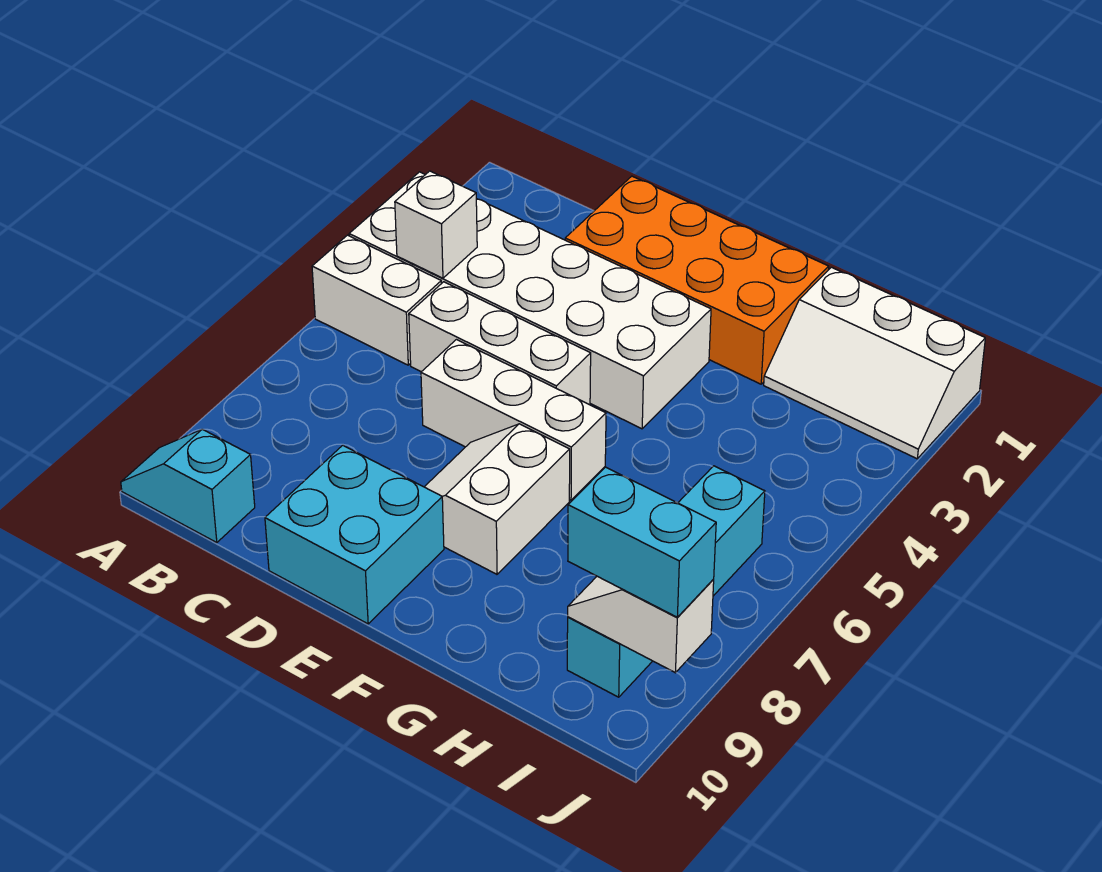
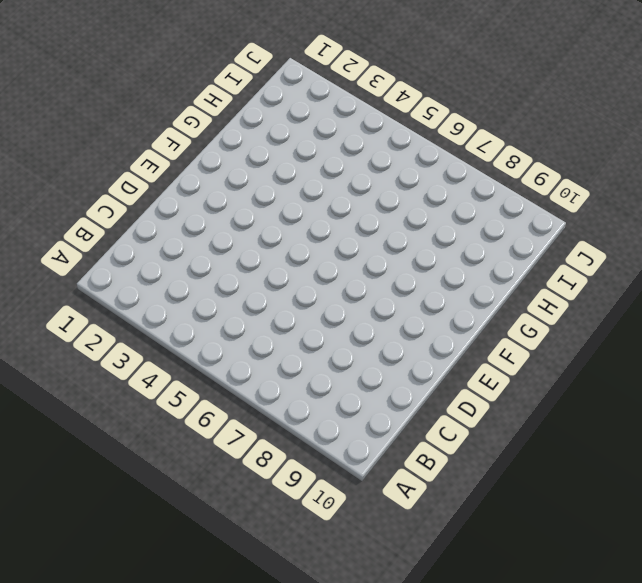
none -> white 2x6 brick [349,172,711,429]
none -> white 1x2 brick [312,235,441,365]
none -> cyan 1x2 slope [121,429,255,543]

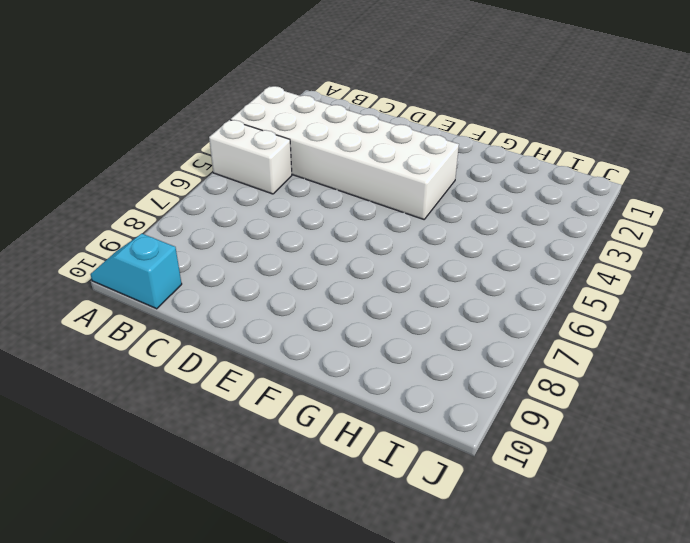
none -> white 1x3 brick [409,282,591,405]
none -> orange 2x4 brick [565,176,829,384]
none -> white 1x3 brick [421,340,606,500]

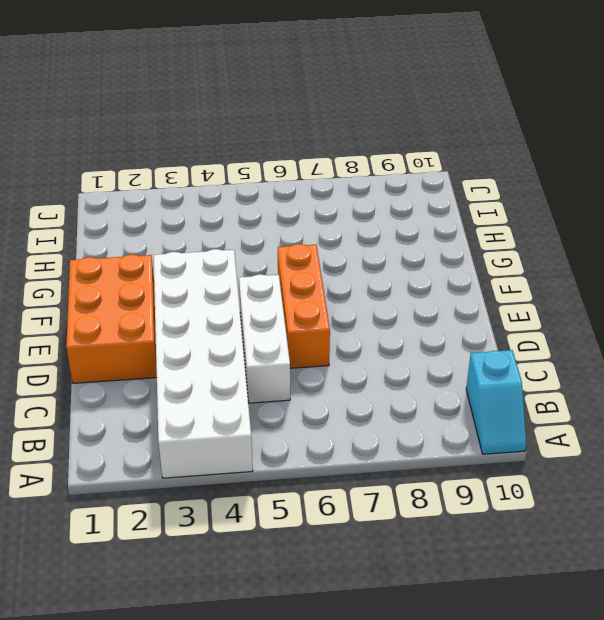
orange 2x3 brick [66,254,157,383] -> orange 2x4 brick [565,176,829,384]
orange 1x3 brick [278,244,330,368] -> white 1x3 brick [421,340,606,500]
none -> white 1x2 brick [312,235,441,365]
none -> cyan 2x2 brick [265,445,444,624]
none -> white 2x2 slope [425,424,570,574]

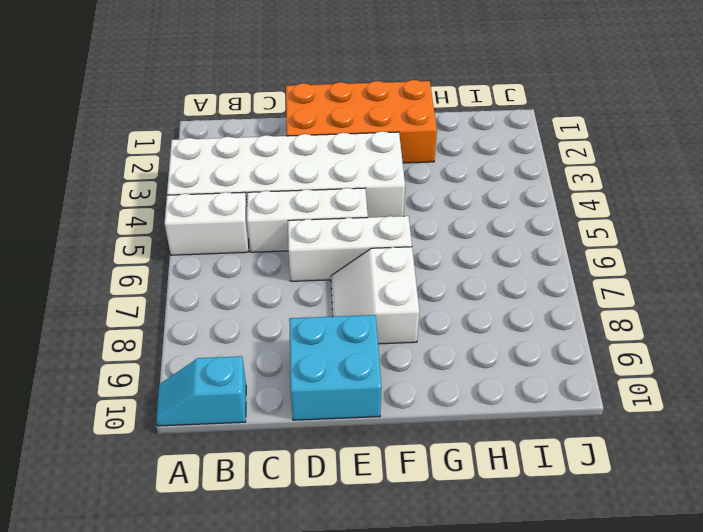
none -> white 2x3 slope [764,267,985,459]
none -> cyan 1x4 brick [567,466,765,697]
none -> white 1x1 brick [395,171,477,278]

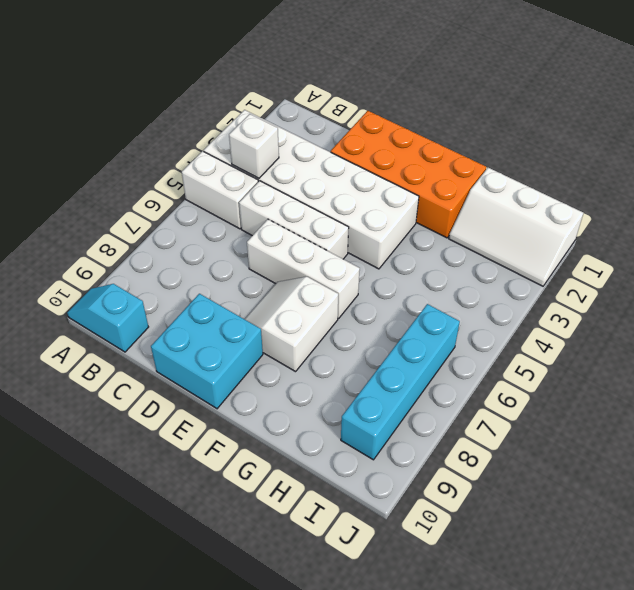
none -> white 1x2 slope [568,576,714,673]
none -> cyan 1x2 brick [568,467,716,617]

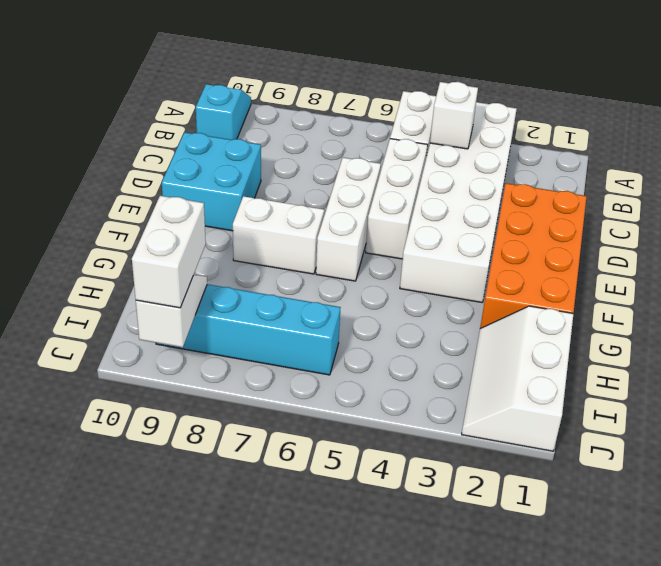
white 1x2 brick [132,196,206,308] -> cyan 1x2 brick [568,467,716,617]

